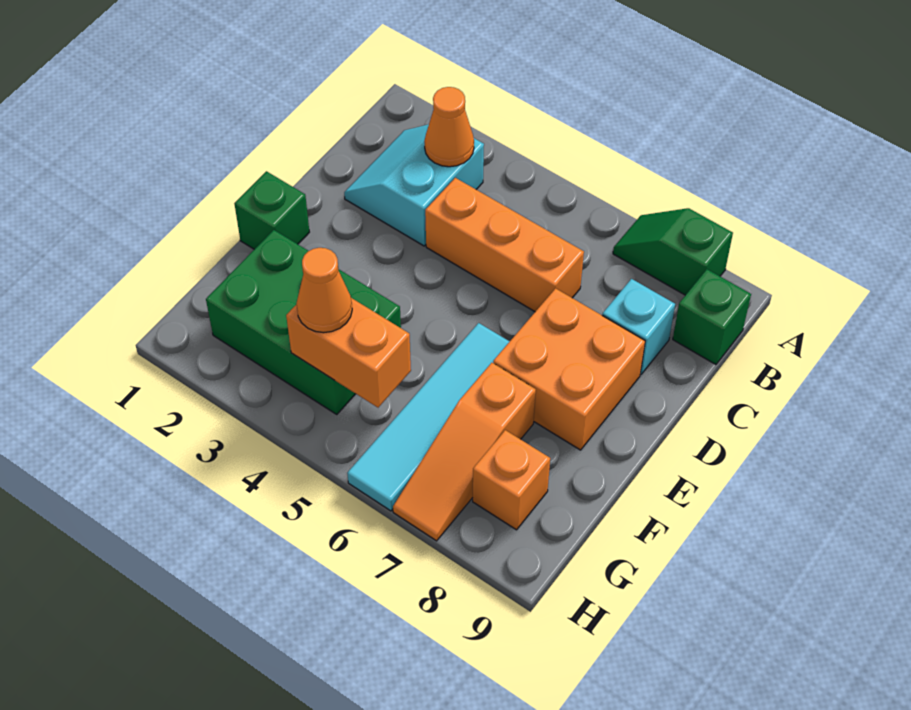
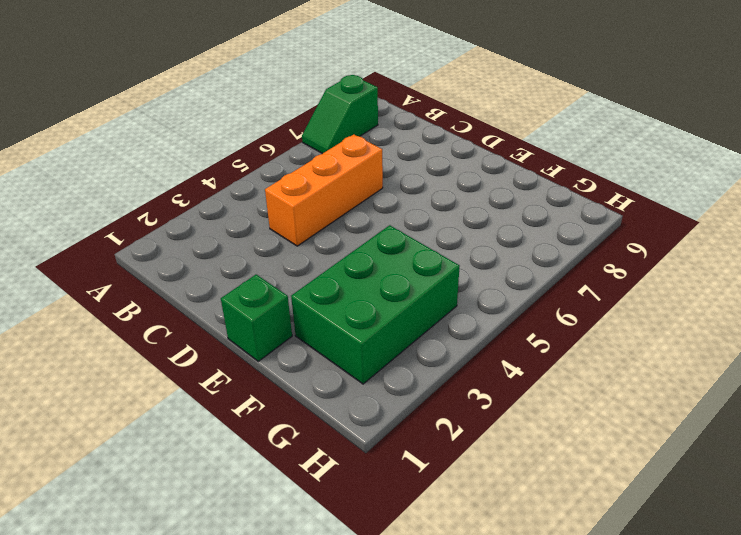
none -> cyan 2x2 slope [344,124,484,246]
none -> green 1x1 brick [673,269,751,365]
none -> cyan 1x1 brick [602,279,675,374]

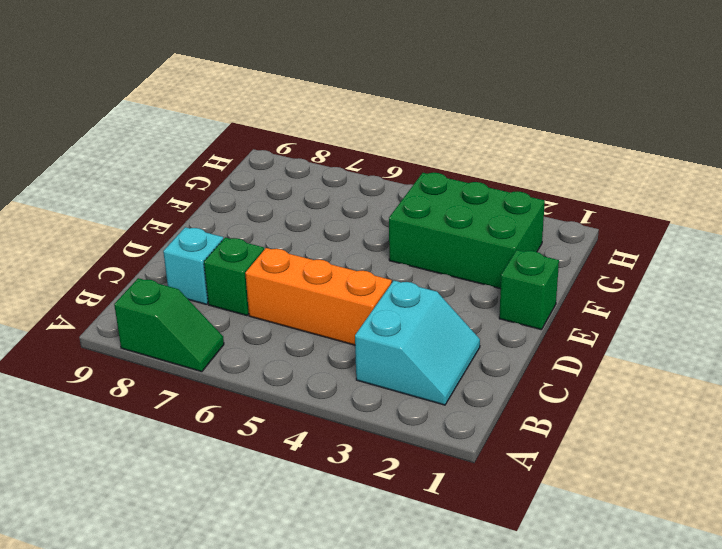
green 1x1 brick [204,237,264,316] -> green 1x1 brick moved to [673,269,751,365]
none -> orange 2x2 brick [493,288,645,450]
none -> cyan 1x4 tile [347,323,510,511]
none -> orange 1x3 slope [393,363,536,541]

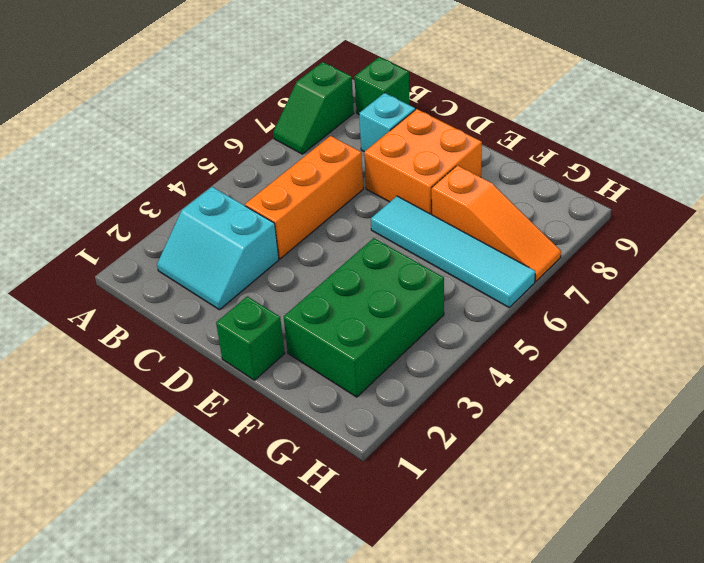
none -> orange 1x1 brick [473,430,550,530]
none -> orange 1x1 cone [424,87,474,167]
none -> orange 1x2 brick [286,298,411,408]

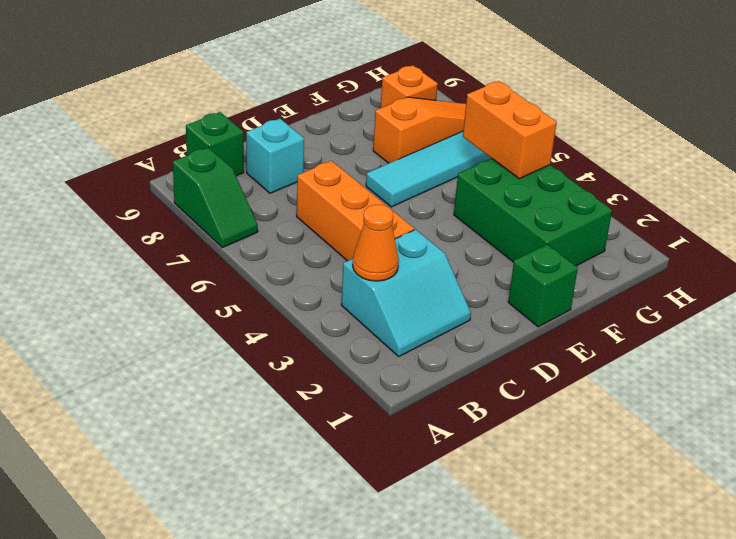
none -> orange 2x2 brick [493,288,645,450]
none -> orange 1x1 cone [297,248,352,333]

